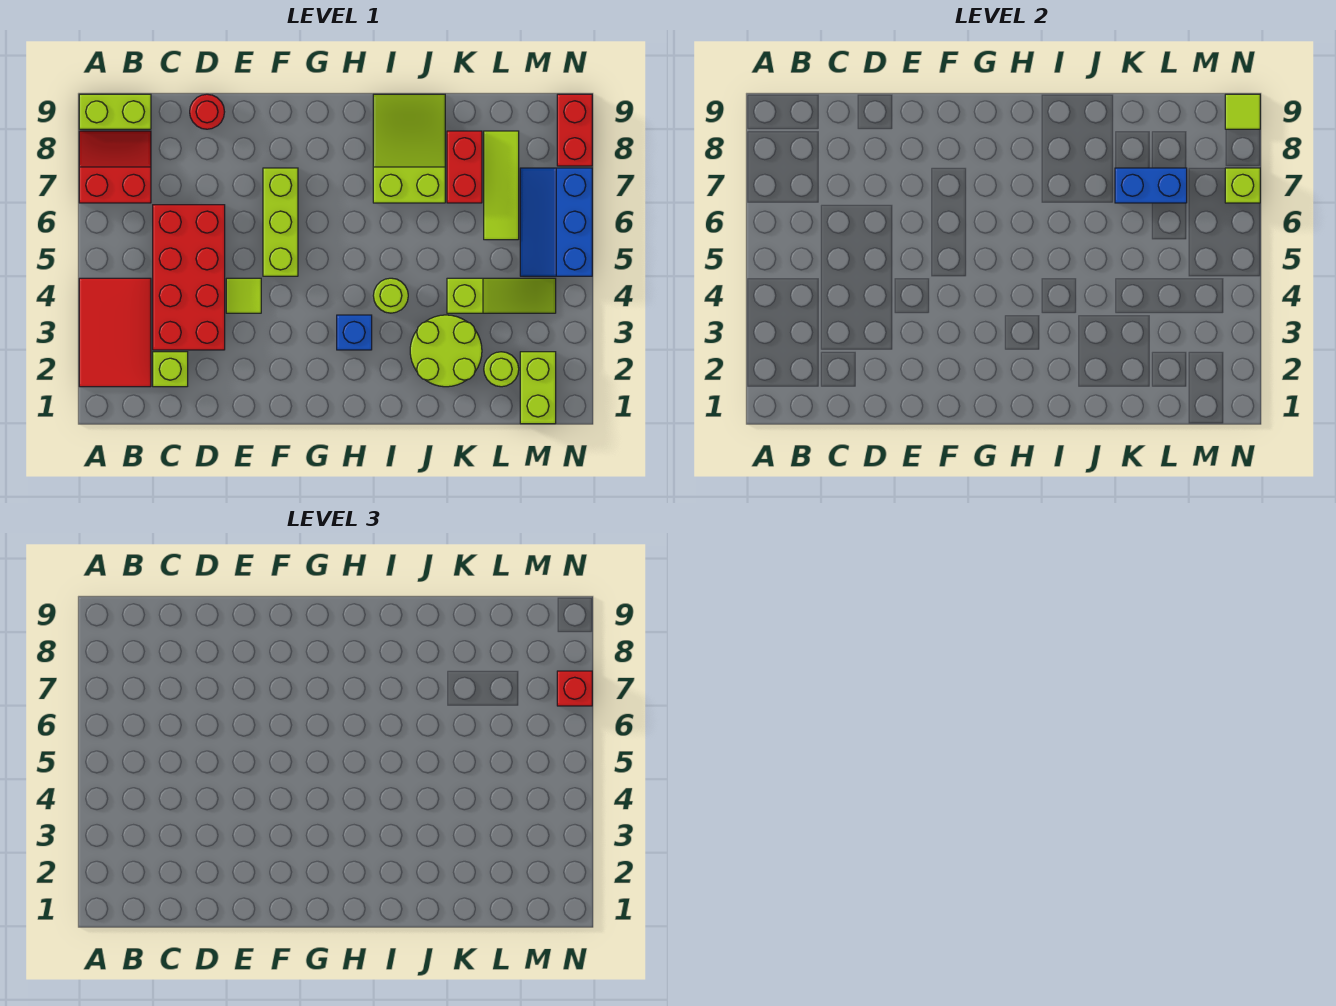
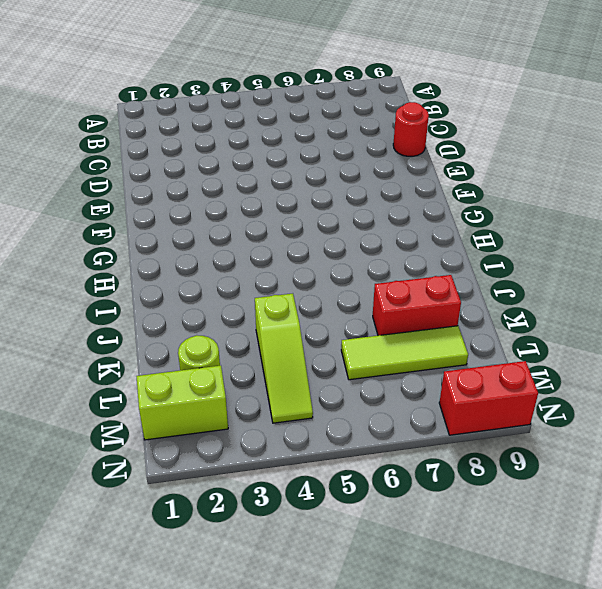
none -> red 2x3 tile [79,278,151,387]
none -> red 2x2 slope [79,131,151,203]
none -> lime 1x2 brick [79,94,151,129]

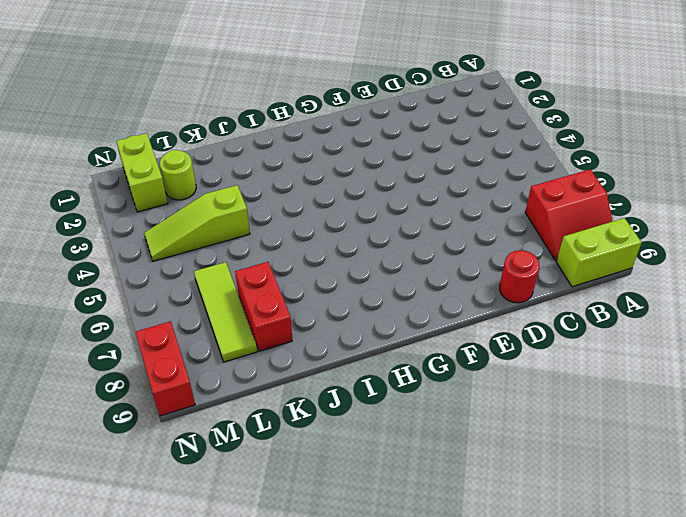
none -> red 2x3 tile [79,278,151,387]
none -> lime 1x1 brick [153,352,188,387]
none -> red 2x4 brick [153,205,225,350]

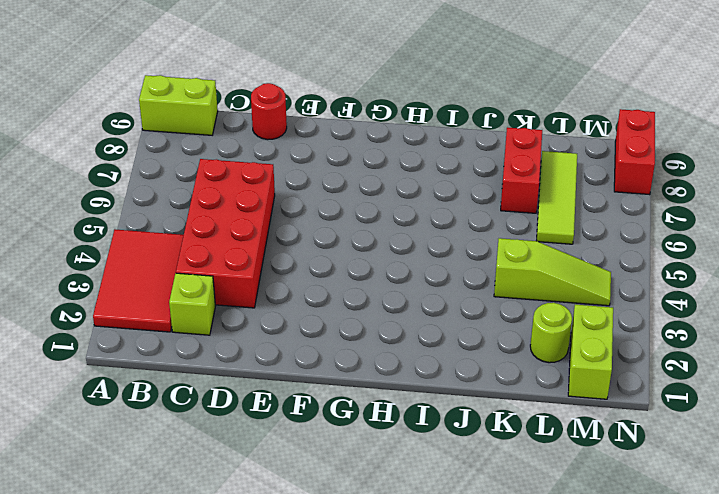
none -> red 2x2 slope [79,131,151,203]
none -> lime 1x1 tile [226,278,261,313]
none -> lime 1x3 brick [263,168,298,276]

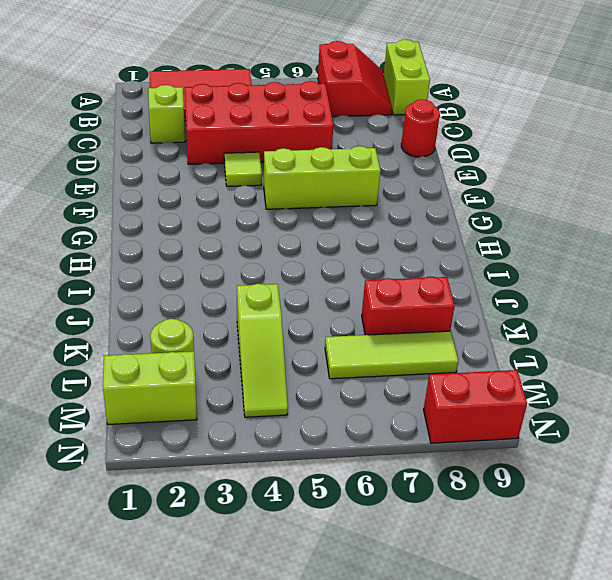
none -> blue 1x1 brick [337,315,372,350]
none -> lime 1x1 round brick [373,278,408,313]
none -> lime 2x3 slope [373,94,445,203]

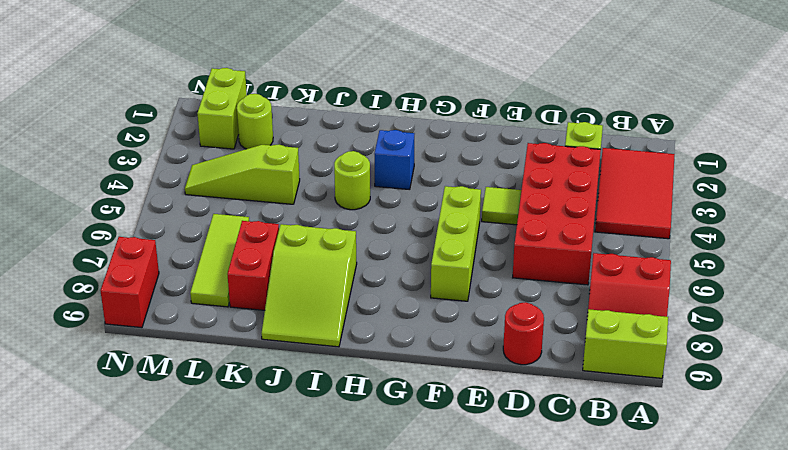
none -> lime 2x2 round brick [410,315,482,387]
none -> blue 2x3 slope [520,168,592,276]
none -> blue 1x2 brick [1115,168,1187,203]

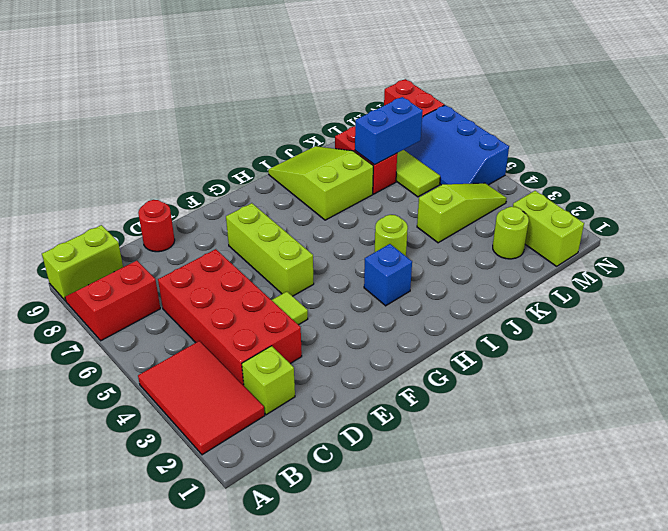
none -> lime 2x2 round brick [410,315,482,387]
none -> lime 1x1 brick [1225,168,1260,203]
none -> lime 1x1 tile [1225,94,1260,129]

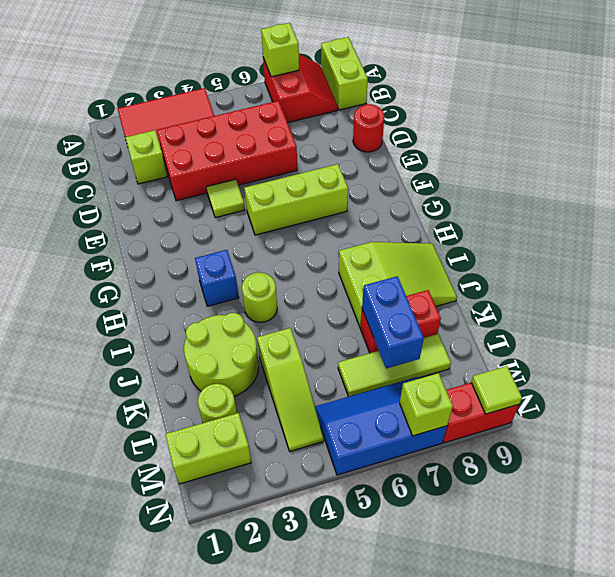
lime 1x1 brick [261,23,299,77] -> none
none -> red 1x1 brick [557,671,592,706]

